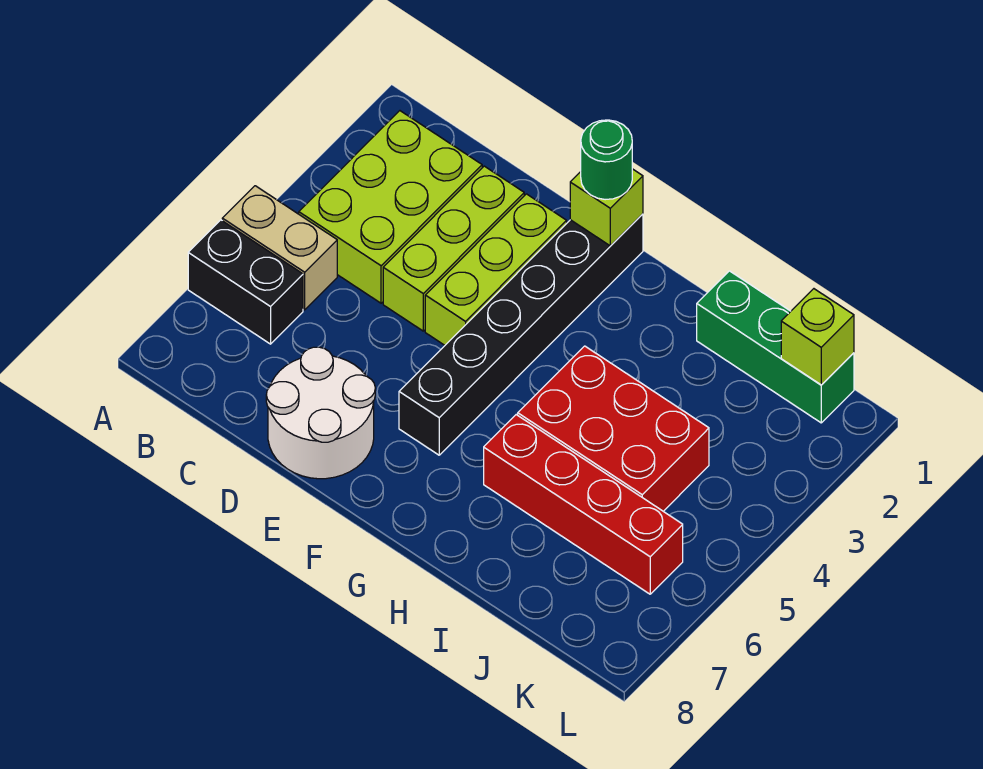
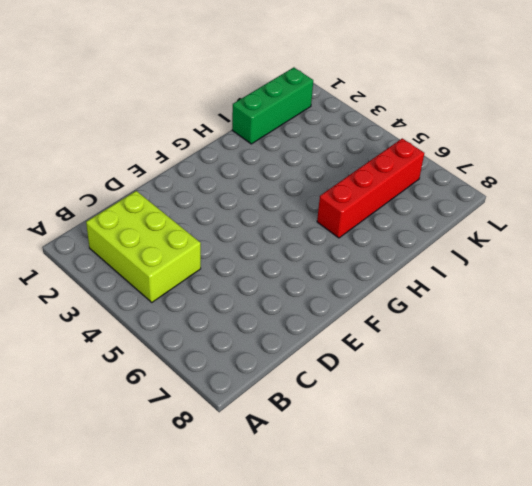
none -> tan 1x2 brick [222,186,337,310]
none -> black 1x2 brick [188,220,303,344]
none -> lime 1x3 brick [383,166,524,331]

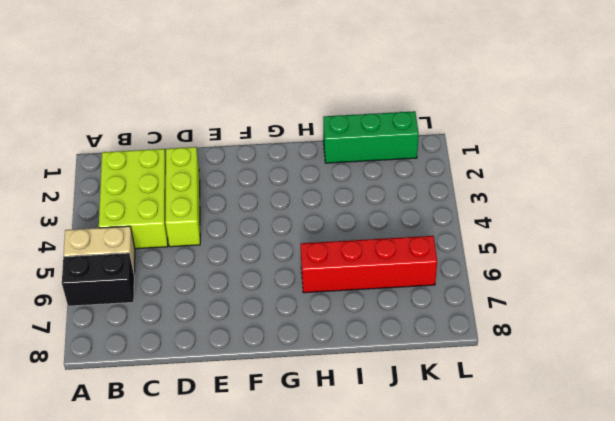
none -> white 2x2 round brick [266,347,375,479]
none -> lime 1x3 brick [425,194,567,345]
none -> black 1x6 brick [399,214,643,455]

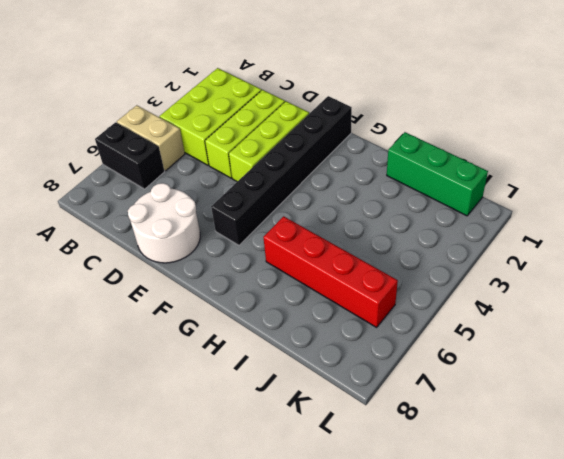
none -> red 2x3 brick [518,346,709,511]
none -> lime 1x1 brick [570,169,643,246]
none -> lime 1x1 brick [781,289,854,385]

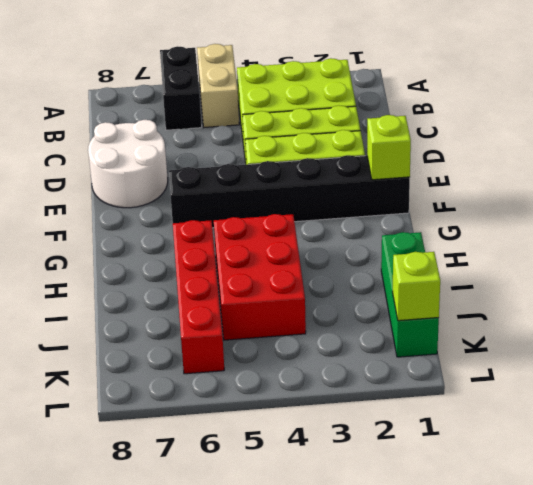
none -> green 1x1 round brick [581,120,632,200]

